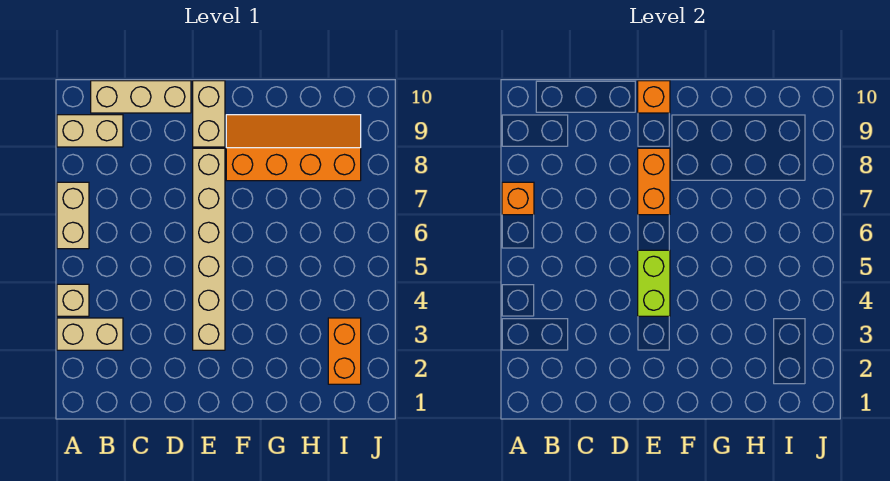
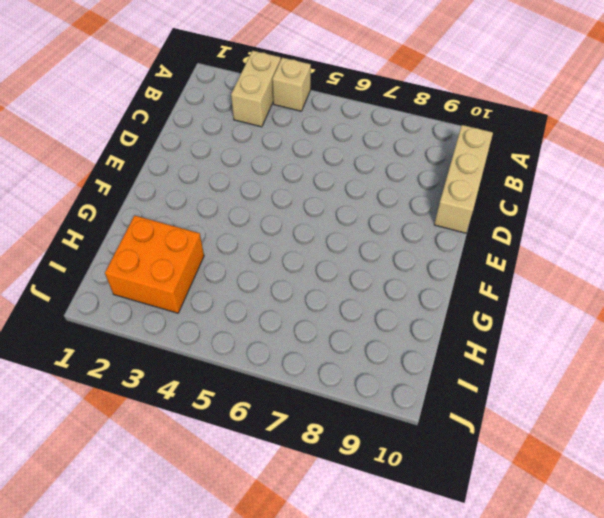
orange 2x2 brick [105,216,204,313] -> orange 1x2 brick [328,318,361,384]
none -> tan 1x2 brick [57,182,89,249]
none -> tan 1x2 brick [57,115,123,147]
none -> tan 1x6 brick [193,148,225,350]

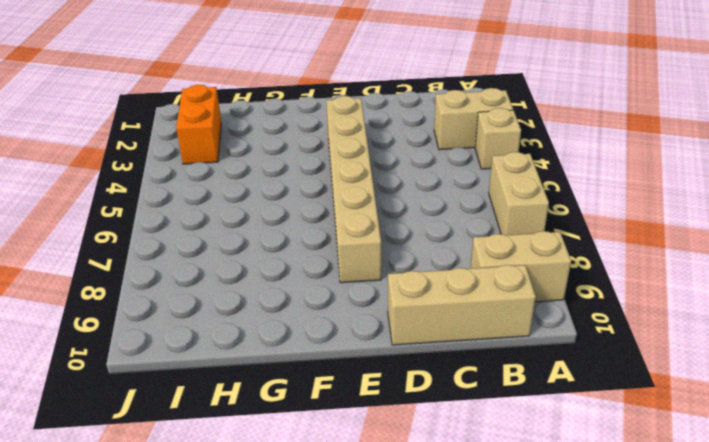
none -> tan 1x2 brick [193,81,225,147]
none -> orange 2x4 slope [226,115,361,181]
none -> orange 1x1 brick [502,182,534,215]

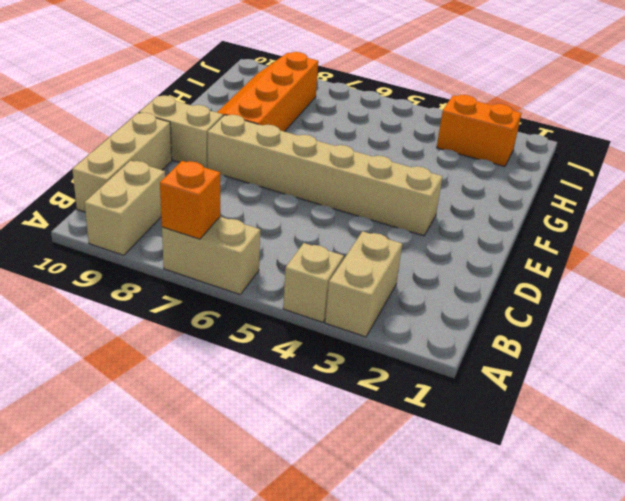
none -> lime 1x2 brick [638,250,670,316]
none -> orange 1x2 brick [638,148,670,215]
none -> orange 1x1 brick [638,81,670,113]

